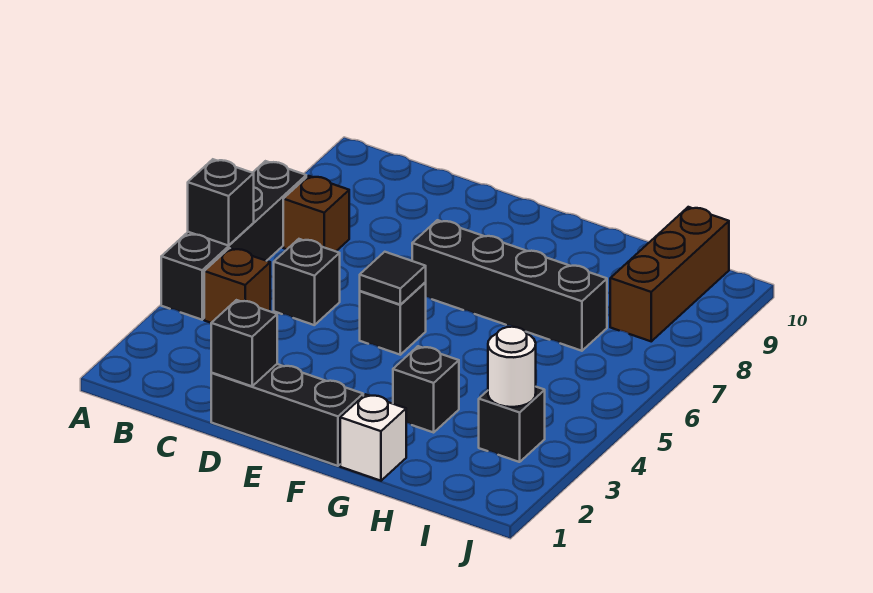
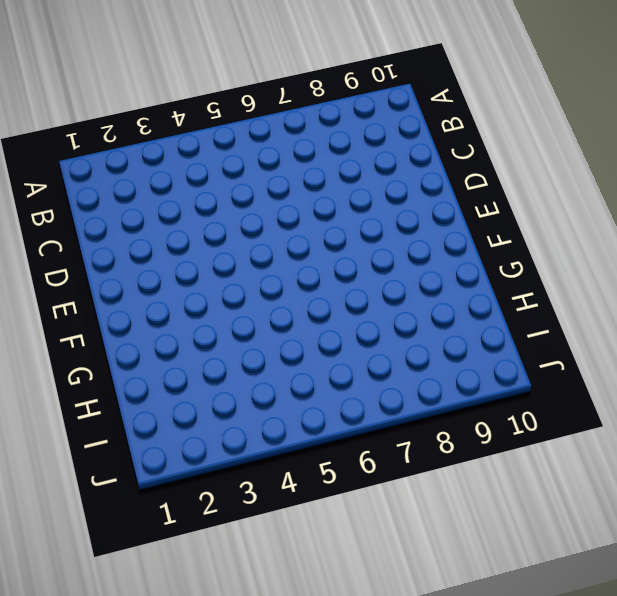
none -> black 1x4 brick [161,161,306,320]
none -> brown 1x1 brick [204,248,270,323]
none -> brown 1x1 brick [283,176,349,251]

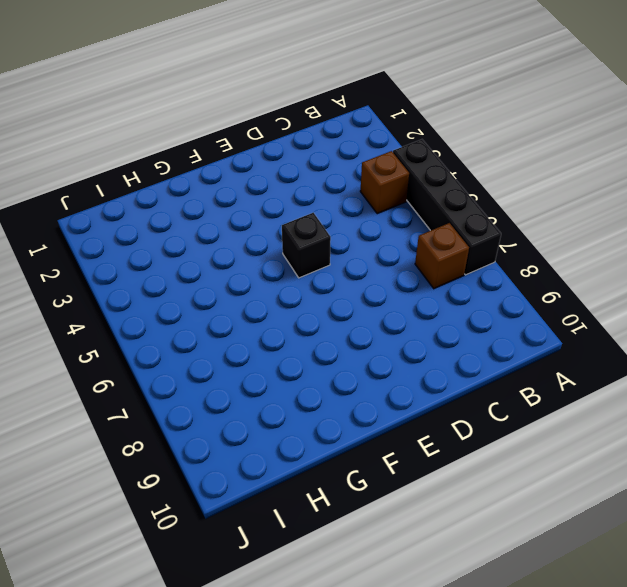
none -> black 1x1 brick [274,239,340,325]
none -> black 1x3 brick [211,364,363,466]
none -> black 1x4 brick [412,220,607,351]

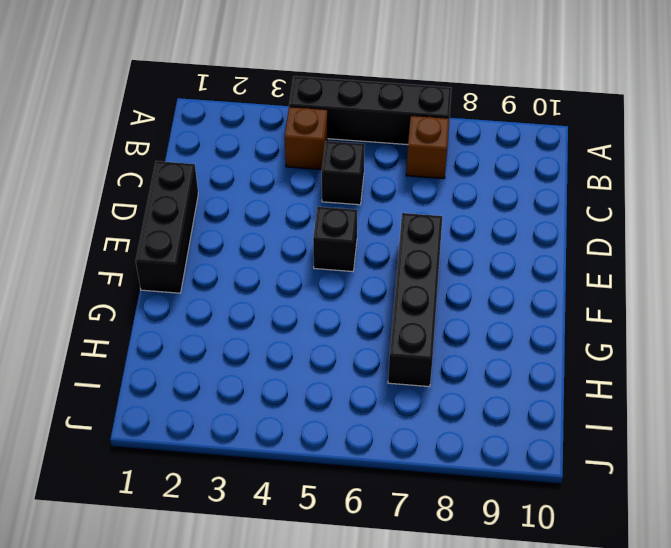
none -> white 1x1 brick [340,394,406,481]
none -> black 1x1 brick [393,346,459,432]
none -> black 1x1 brick [479,387,545,462]

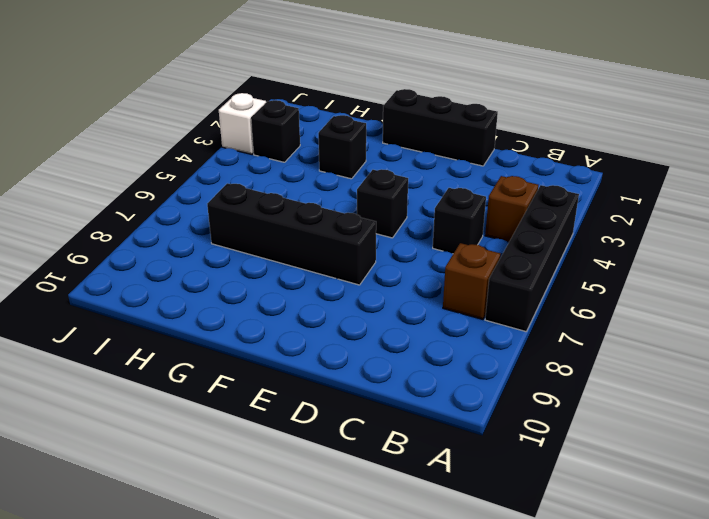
white 1x1 brick [219,93,266,154] -> white 1x1 brick moved to [340,394,406,481]
none -> brown 1x3 brick [610,207,729,341]
none -> black 1x1 brick [188,159,254,246]
none -> black 1x1 brick [211,300,277,386]

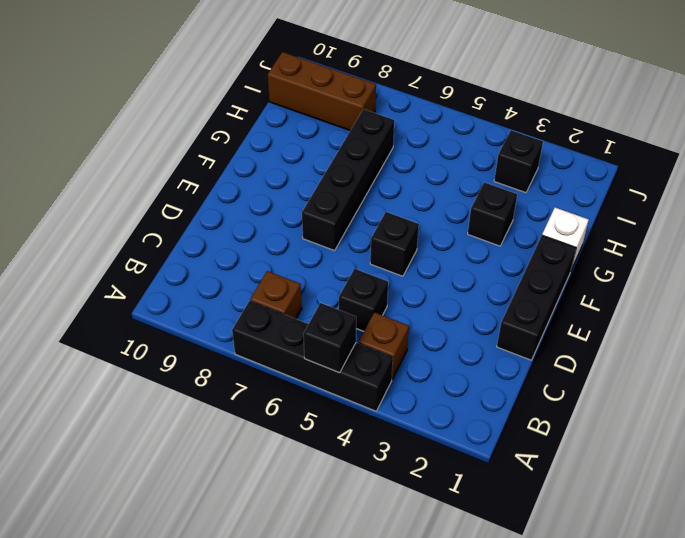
none -> black 1x1 brick [211,300,277,386]
none -> black 1x1 tile [360,252,426,305]
none -> white 1x1 round brick [488,327,536,407]

